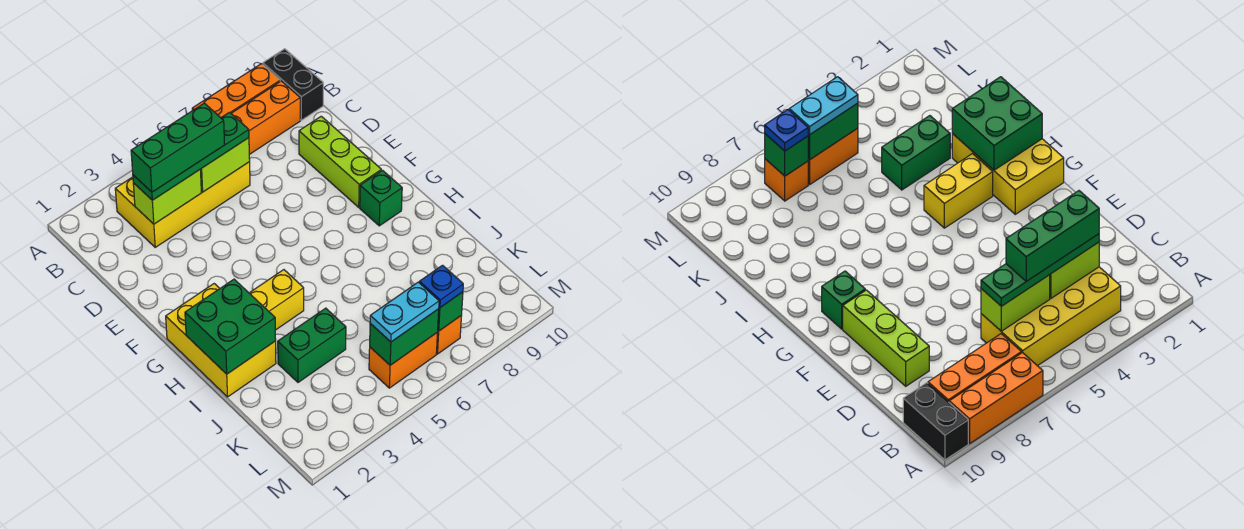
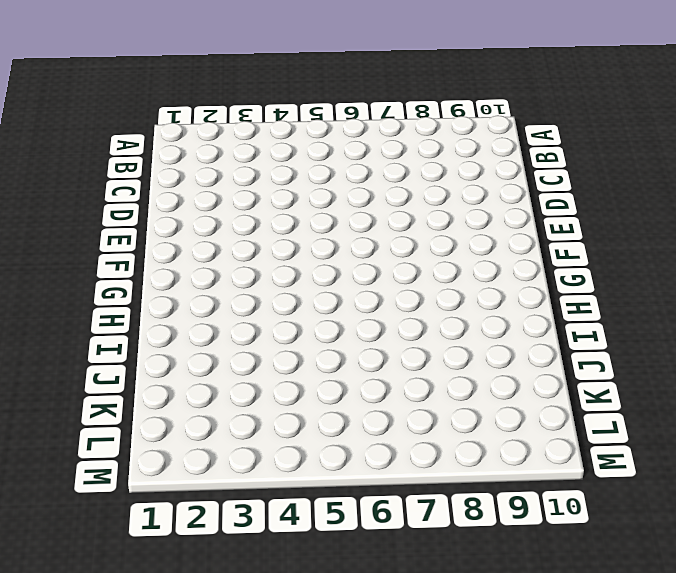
none -> orange 1x3 brick [192,64,280,118]
none -> black 1x2 brick [263,49,323,120]
none -> yellow 2x4 brick [115,162,250,247]

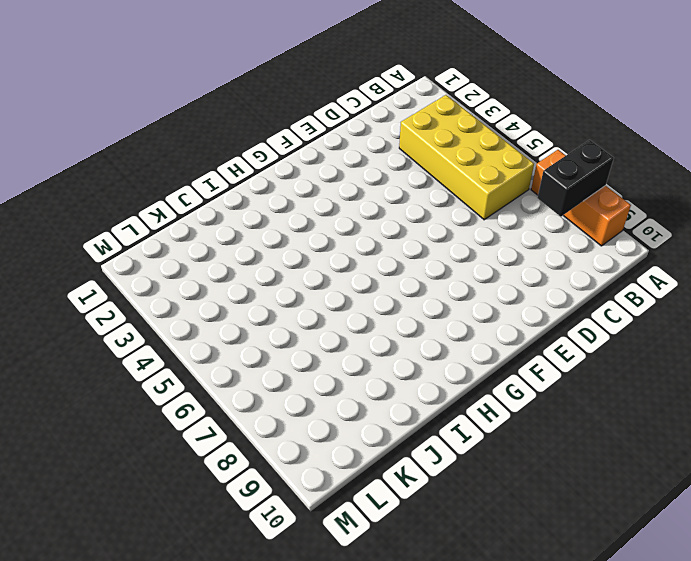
black 1x2 brick [537,140,614,217] -> black 1x2 brick moved to [263,49,323,120]
none -> orange 1x3 brick [231,81,300,155]
none -> lime 1x3 brick [299,116,381,207]
none -> yellow 2x3 brick [166,284,276,397]

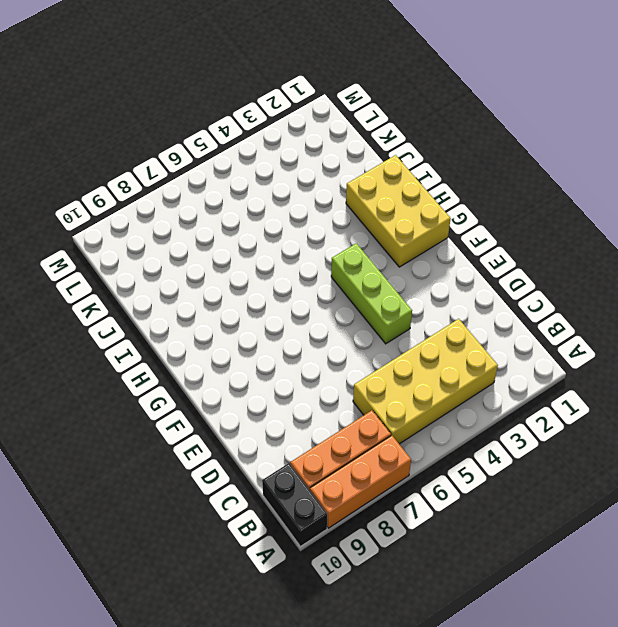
lime 1x3 brick [331,243,412,344] -> lime 1x3 brick moved to [299,116,381,207]
none -> green 1x1 brick [360,170,402,226]
none -> yellow 1x2 brick [250,270,304,330]
none -> green 1x2 brick [278,308,346,382]

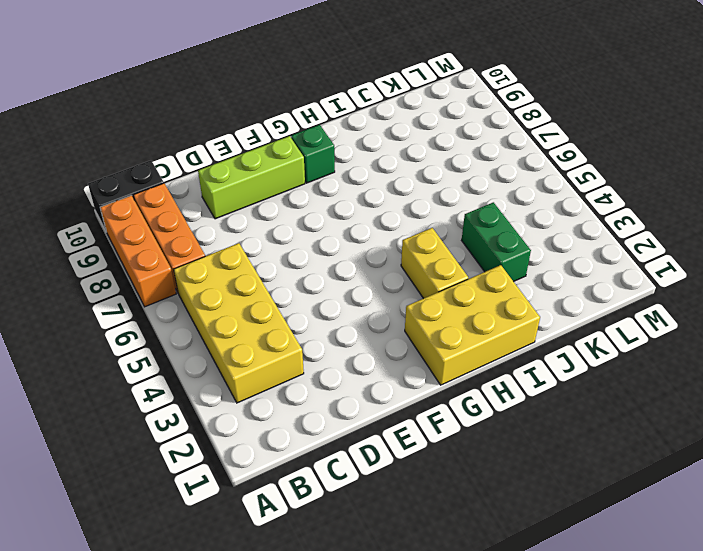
none -> orange 1x2 brick [369,333,437,388]
none -> orange 1x1 brick [437,316,461,354]
none -> lime 1x2 brick [133,170,201,224]

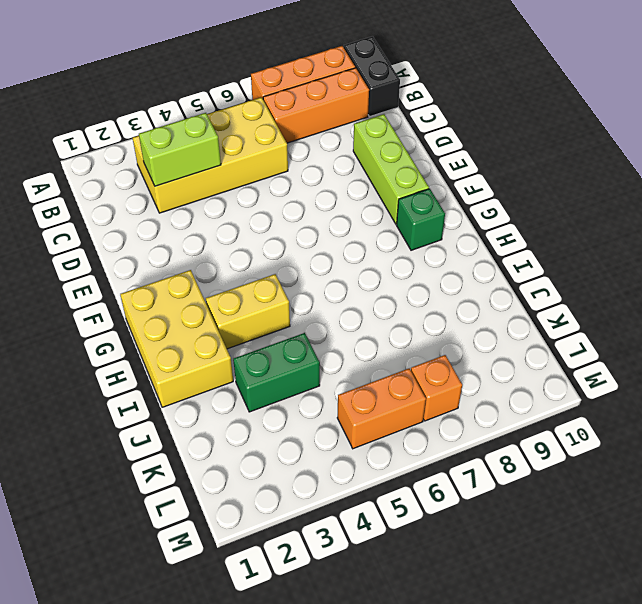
none -> lime 1x2 brick [200,138,250,192]
none -> green 2x2 brick [185,279,276,374]
none -> green 1x2 brick [370,309,439,365]

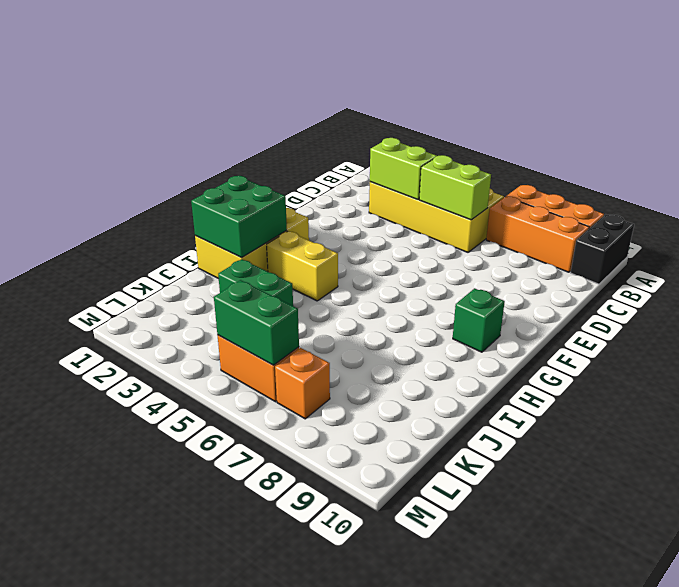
none -> lime 1x3 brick [299,116,381,207]
none -> green 1x1 brick [438,292,463,331]
none -> green 1x4 plate [133,112,249,200]

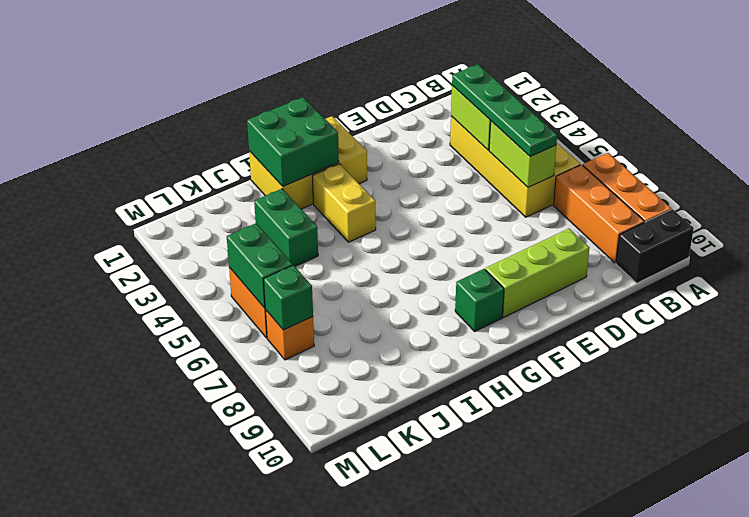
none -> cyan 1x2 plate [370,282,439,342]
none -> blue 1x1 plate [419,265,463,307]
none -> green 1x3 brick [131,103,225,192]

